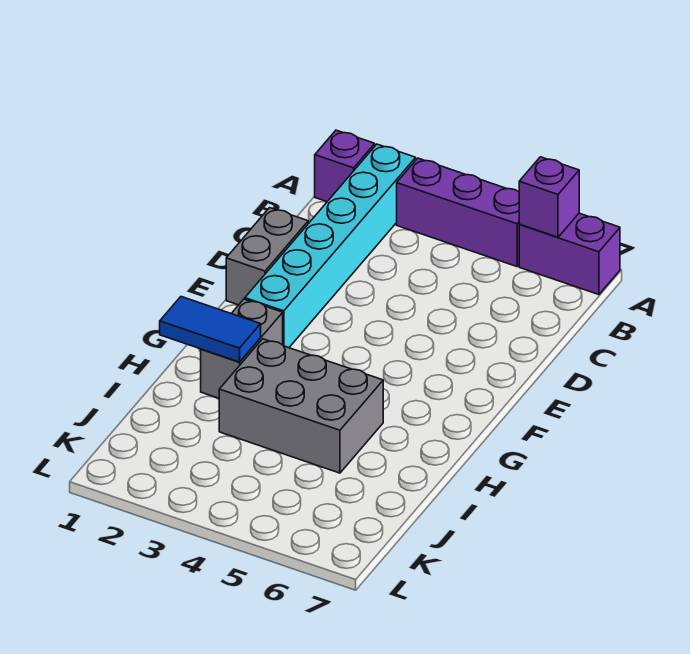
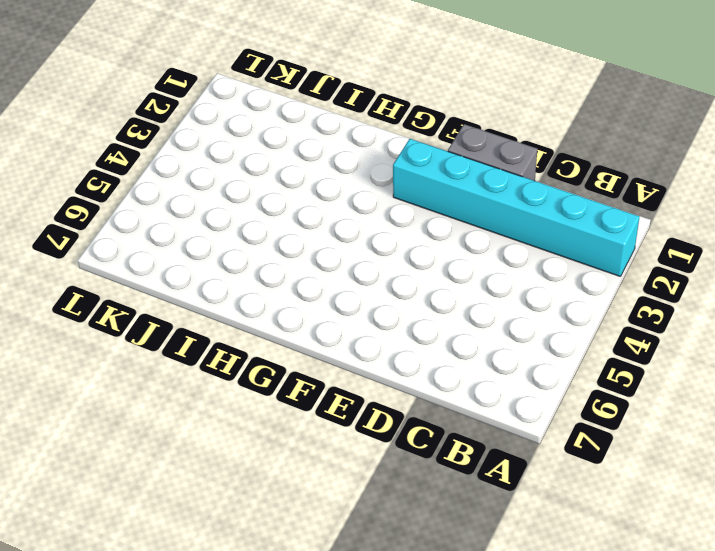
none -> purple 1x1 brick [315,130,375,202]
none -> purple 1x3 brick [397,158,520,267]

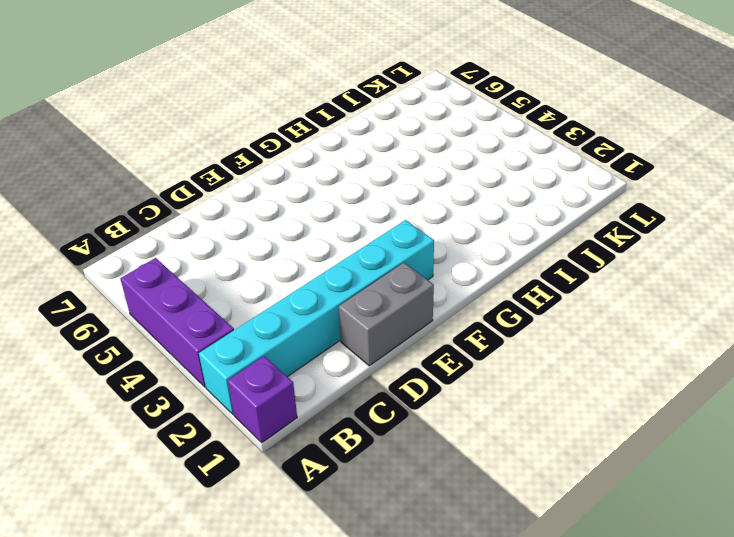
none -> purple 1x2 brick [519,213,620,295]
none -> grey 1x2 brick [201,299,283,398]

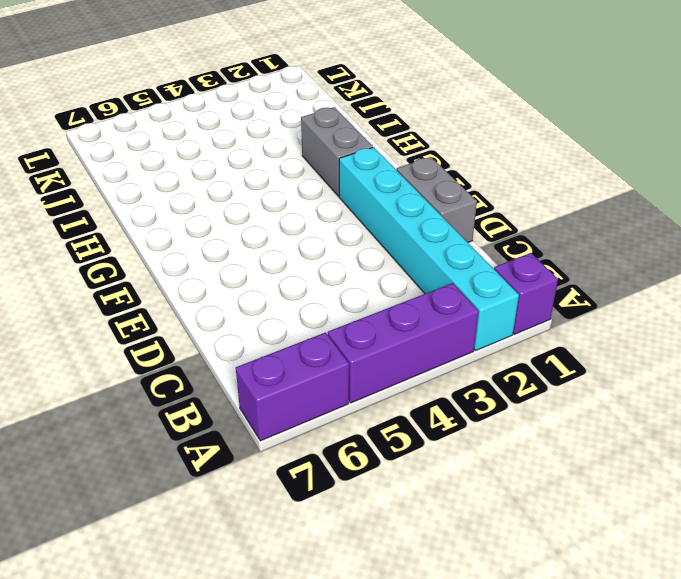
none -> grey 2x3 brick [219,339,383,473]
none -> purple 1x1 brick [519,157,579,237]

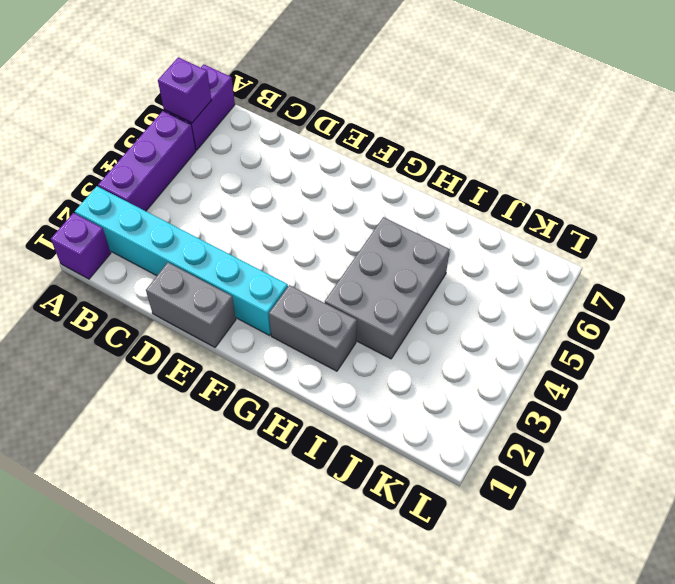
none -> blue 1x2 tile [160,297,261,362]

